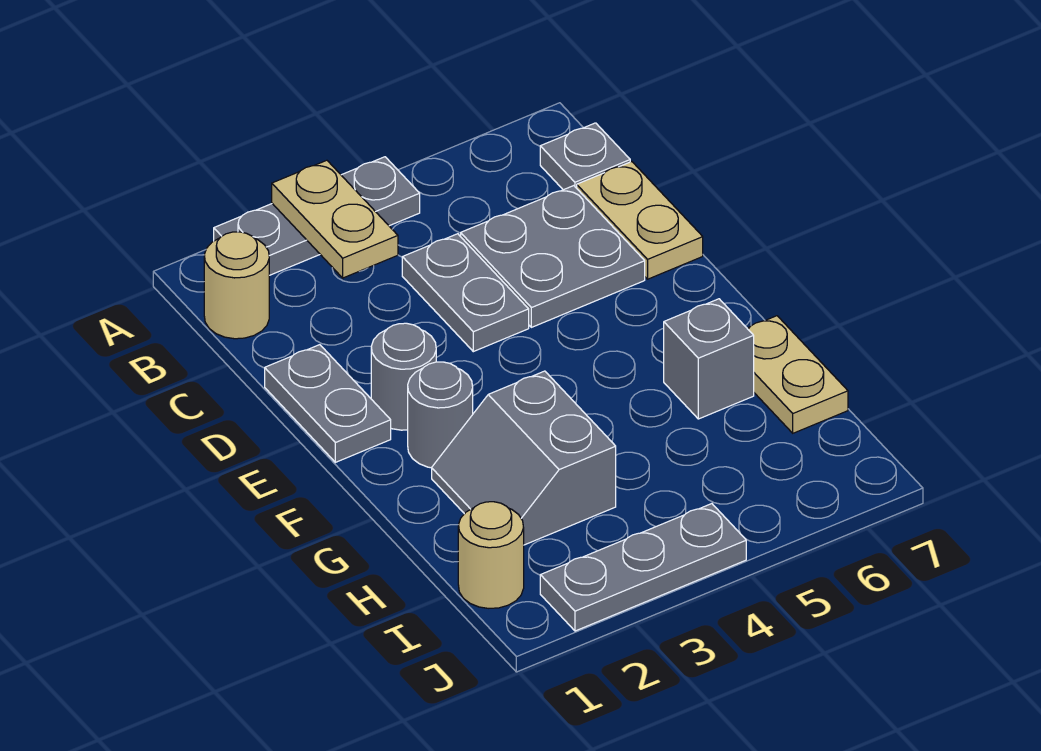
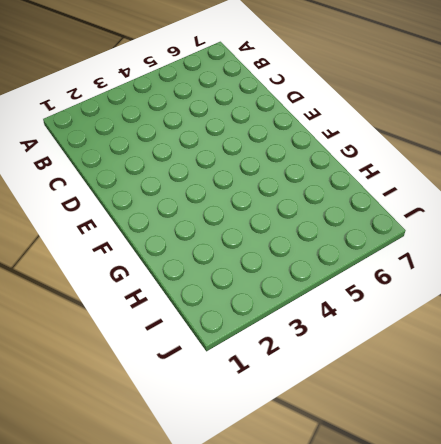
none -> grey 1x3 plate [214,157,420,275]
none -> tan 1x1 round brick [204,232,269,339]
none -> grey 1x1 plate [540,123,630,190]

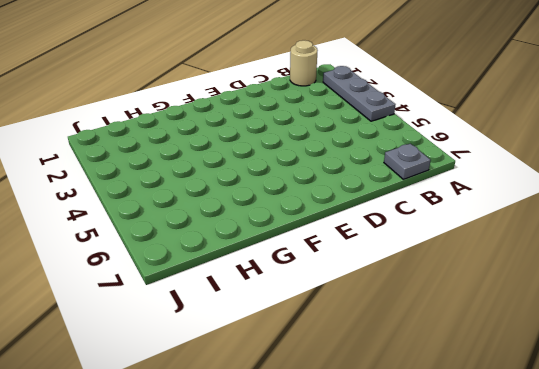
none -> grey 1x2 plate [402,234,529,352]
none -> grey 2x2 plate [461,186,645,327]
none -> tan 1x2 plate [577,162,703,279]

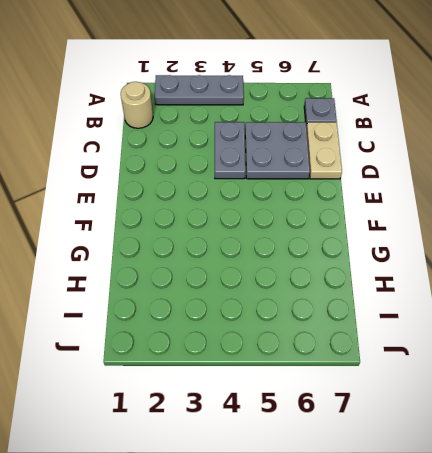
none -> grey 1x2 plate [265,345,391,462]
none -> grey 1x1 round brick [371,323,436,430]
none -> grey 1x1 round brick [408,362,473,468]

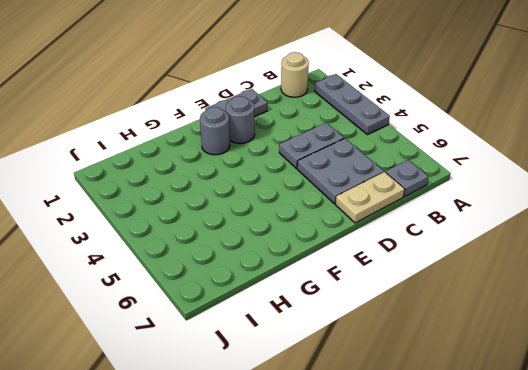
none -> grey 2x2 slope [432,371,616,545]
none -> grey 1x1 brick [664,299,754,419]
none -> tan 1x2 plate [747,316,848,433]

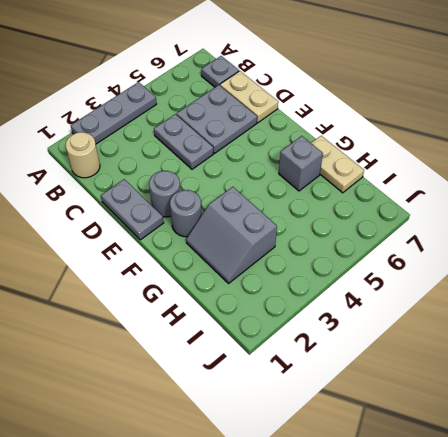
none -> tan 1x1 round brick [458,502,524,608]
none -> grey 1x3 plate [540,504,746,631]
none -> tan 1x2 plate [272,160,398,278]

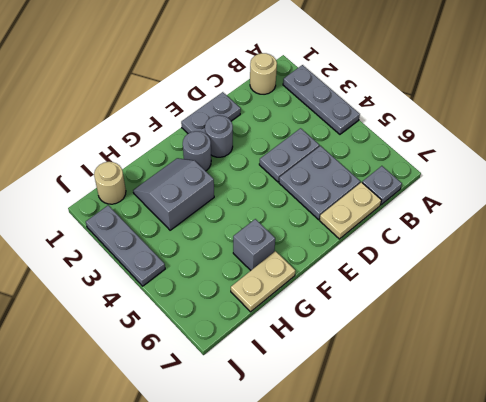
none -> tan 1x2 plate [272,160,398,278]

